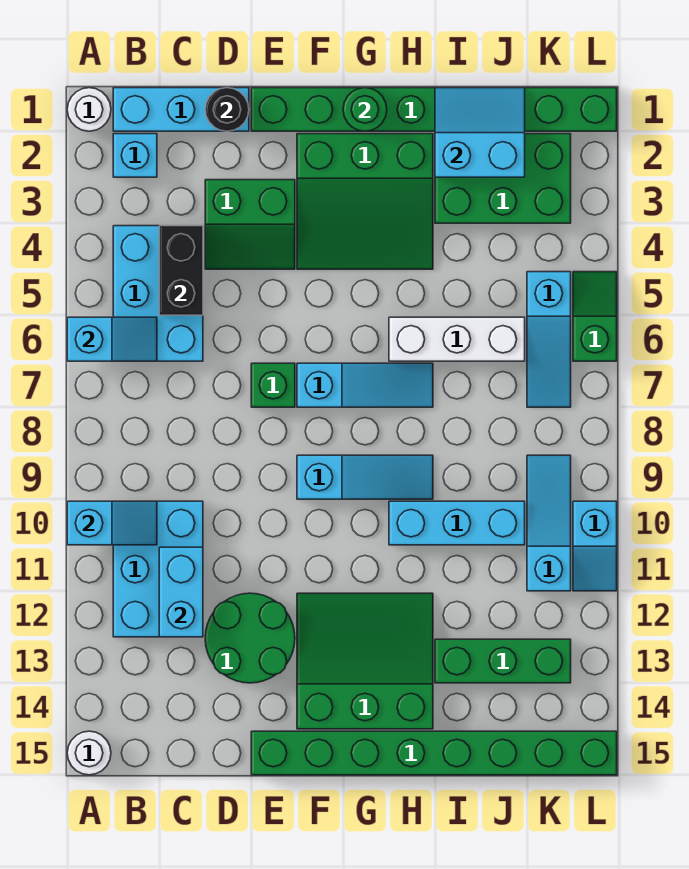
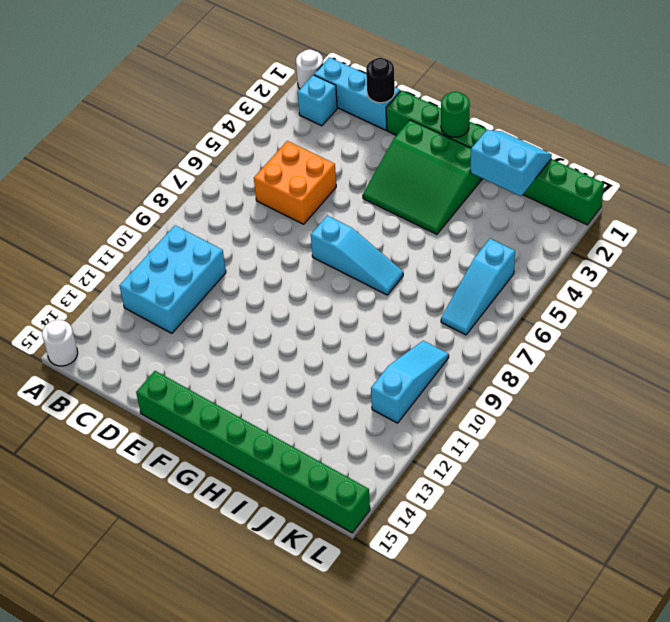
orange 2x2 brick [254,141,336,224] -> cyan 2x3 brick [113,226,203,361]
none -> green 2x2 slope [205,180,295,269]
none -> green 2x2 round brick [205,593,295,683]
none -> green 1x1 brick [251,363,295,407]
none -> cyan 1x3 slope [297,455,433,499]

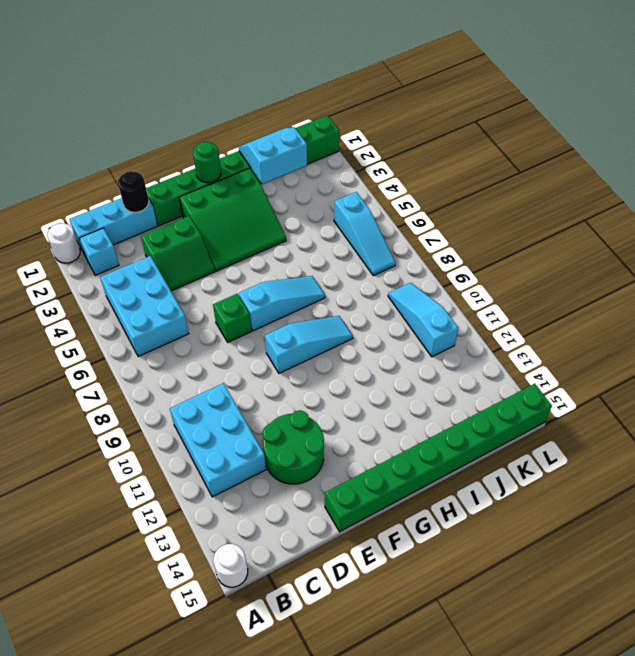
none -> green 3x3 slope [297,593,433,729]
none -> white 1x3 brick [389,317,525,361]
none -> cyan 1x3 brick [389,501,525,545]
none -> green 2x3 brick [435,134,571,223]

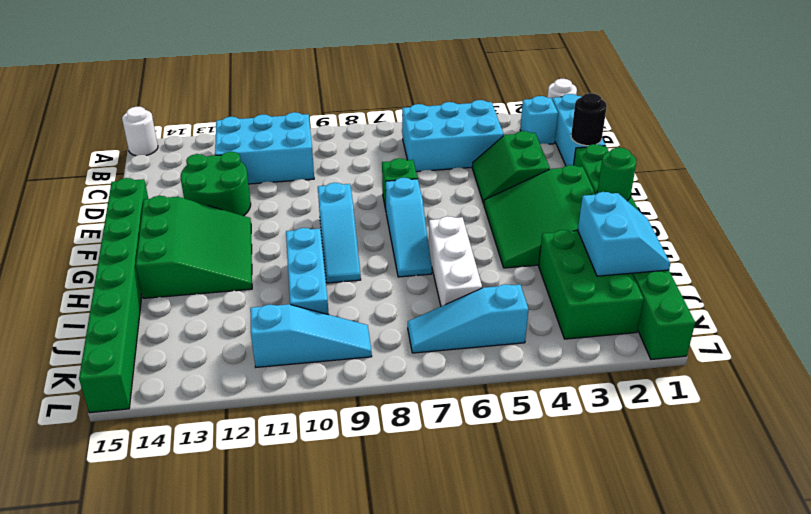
none -> green 1x3 brick [435,639,571,683]
none -> green 1x2 slope [573,272,617,361]
none -> cyan 1x2 slope [573,501,617,591]
none -> cyan 1x2 slope [67,317,157,361]

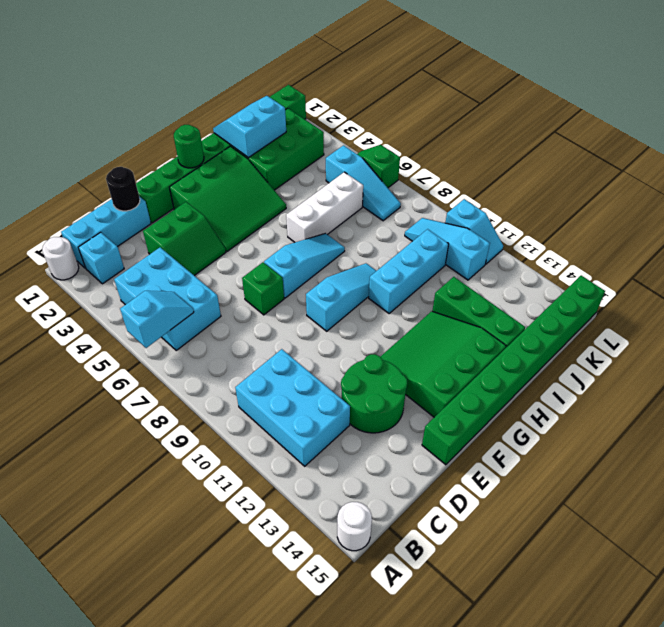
green 1x3 brick [432,277,525,347] -> green 1x3 brick turned to [435,639,571,683]
none -> cyan 1x2 slope [67,501,157,545]
none -> black 1x2 brick [159,226,203,315]
none -> cyan 1x2 brick [159,547,203,637]

